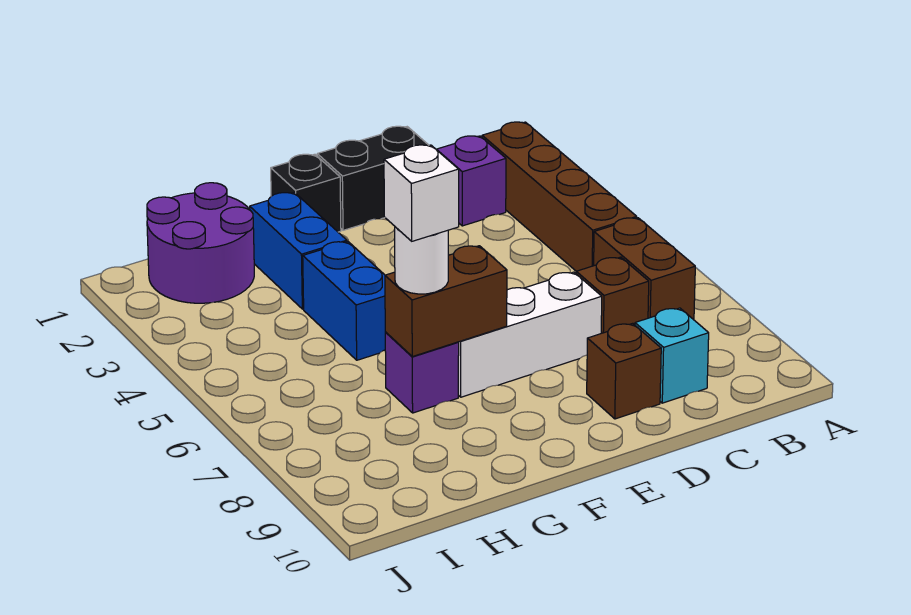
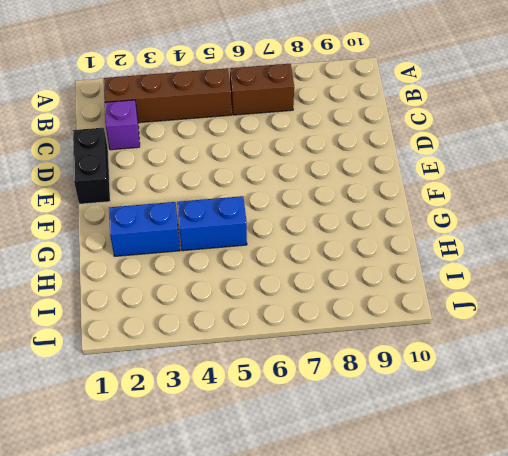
none -> brown 1x1 brick [576,257,649,333]
none -> cyan 1x1 brick [635,308,709,403]
none -> white 1x3 brick [458,272,602,397]

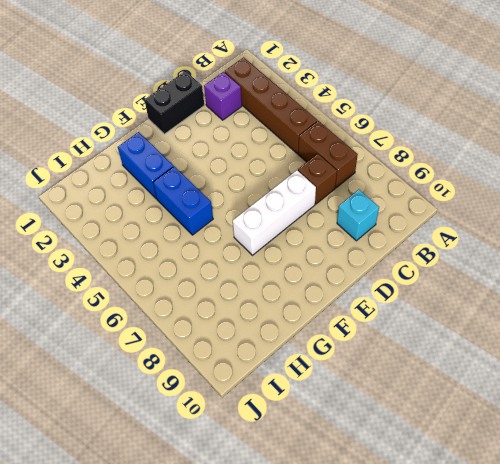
none -> brown 1x1 brick [587,323,661,419]
none -> black 1x1 brick [271,154,341,232]
none -> purple 1x1 brick [385,333,459,413]

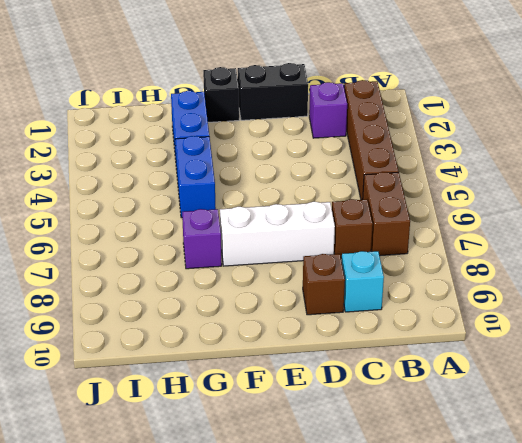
none -> purple 2x2 round brick [147,183,254,303]
none -> brown 1x2 brick [385,246,507,357]
none -> white 1x1 round brick [395,227,448,294]

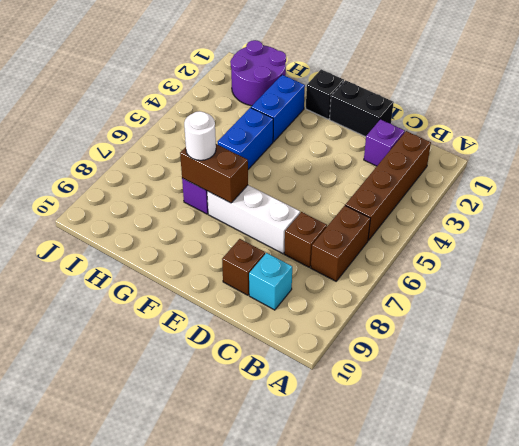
none -> white 1x1 brick [384,145,459,241]

